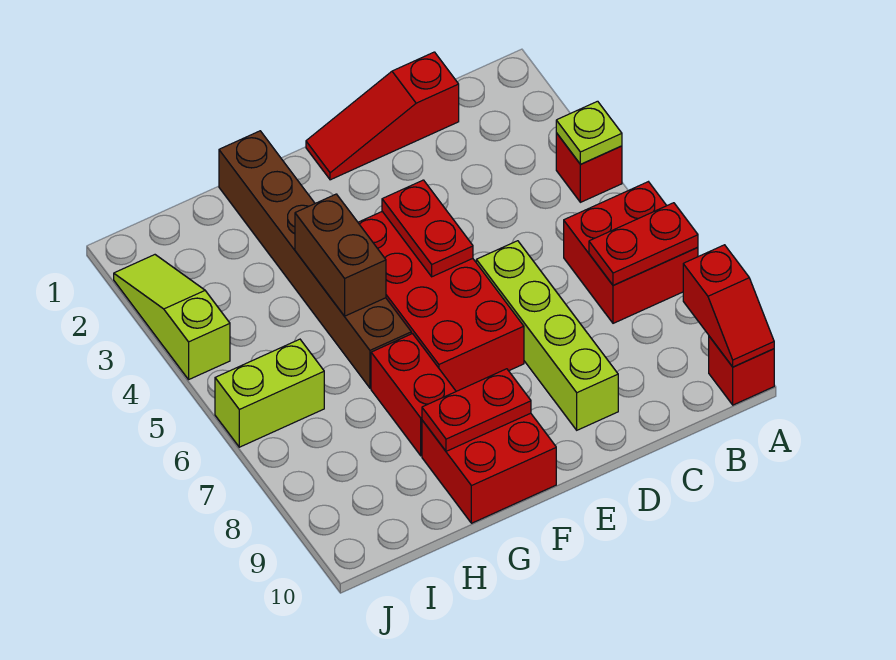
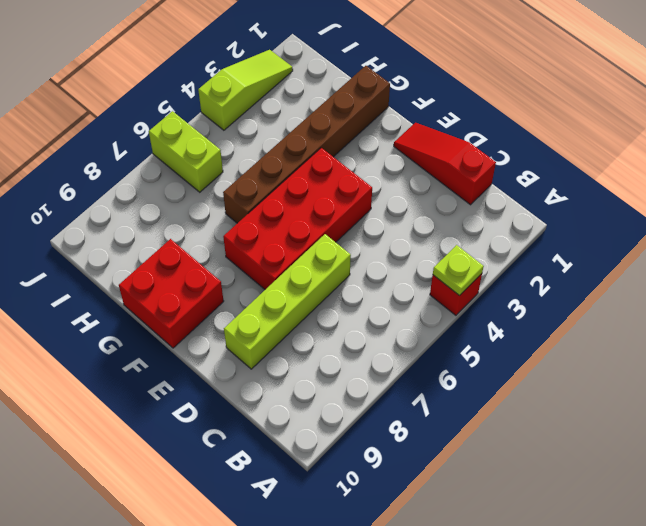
none -> red 2x2 brick [564,182,698,323]
none -> red 1x1 brick [709,336,774,405]
none -> red 1x2 brick [371,334,456,456]

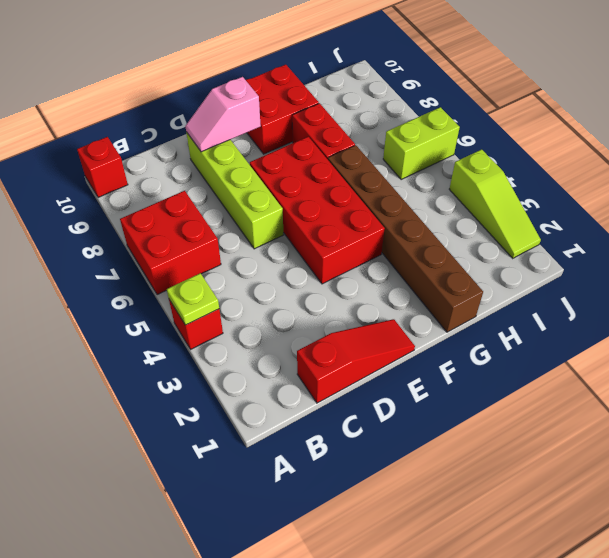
pink 1x2 slope [185,77,261,152] -> none
none -> red 1x2 plate [589,203,698,285]
none -> red 1x2 slope [683,245,774,367]
none -> red 1x2 plate [382,180,473,277]

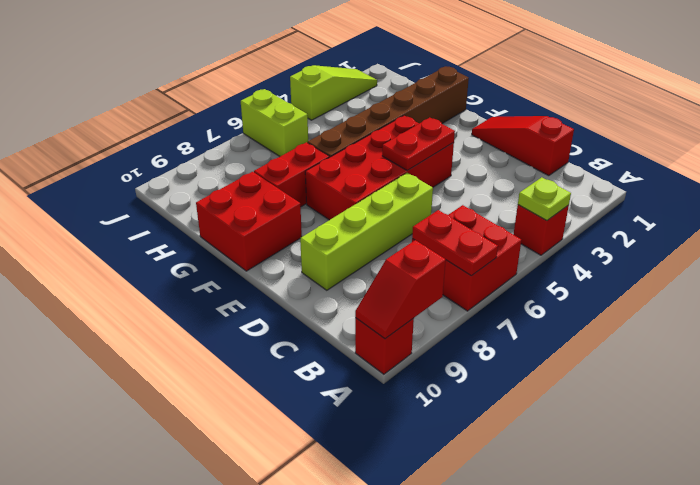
none -> red 1x2 plate [422,369,531,451]
none -> brown 1x2 brick [295,194,386,316]

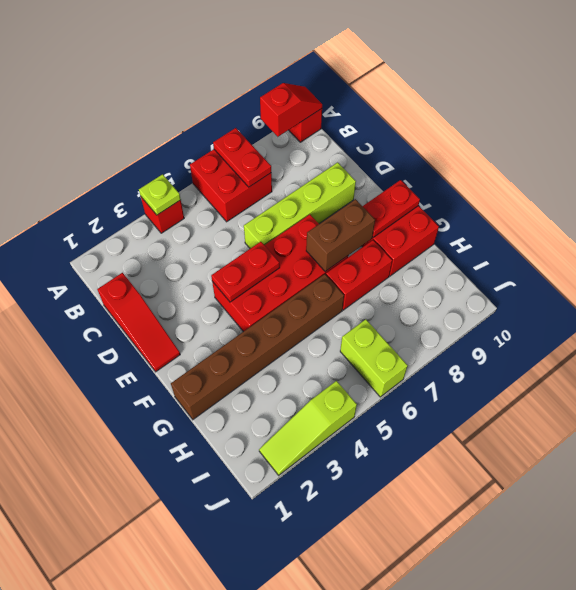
brown 1x2 brick [306,199,375,272] -> brown 1x2 brick moved to [295,194,386,316]
red 1x2 plate [363,180,420,237] -> red 1x2 plate turned to [422,369,531,451]

